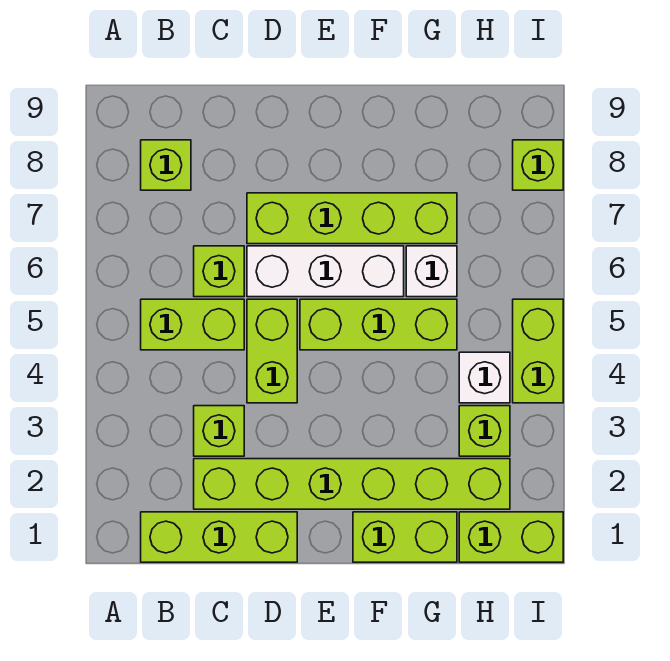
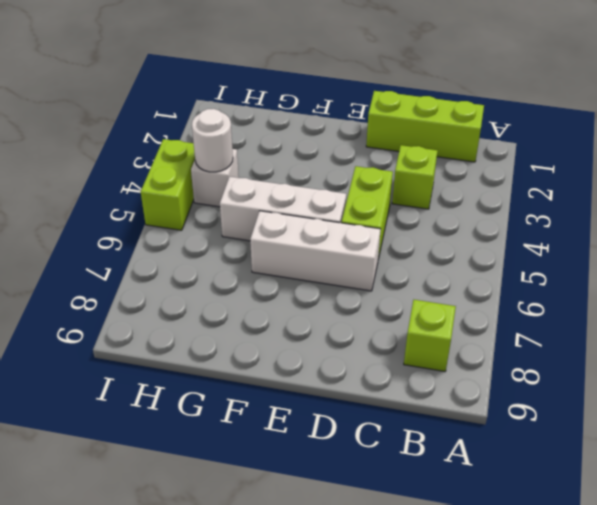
white 1x3 brick [220,177,346,241] -> lime 1x3 brick [300,299,457,350]
white 1x1 round brick [192,109,233,172] -> none
none -> lime 1x2 brick [141,299,244,350]
none -> lime 1x6 brick [194,459,510,509]
none -> lime 1x1 brick [194,246,244,297]

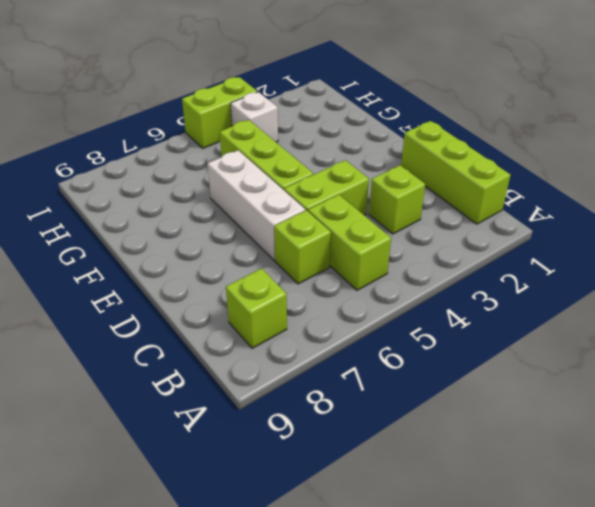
none -> lime 1x6 brick [194,459,510,509]
none -> lime 1x4 brick [247,193,457,244]
none -> lime 1x2 brick [353,512,457,562]

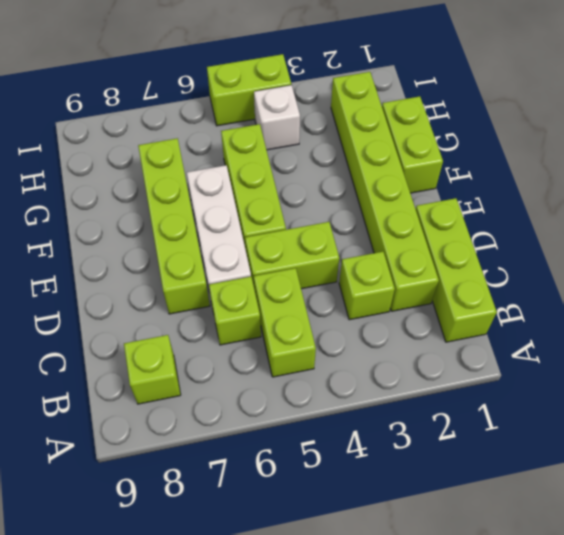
none -> white 1x1 brick [406,246,457,297]
none -> lime 1x2 brick [459,512,563,562]
none -> lime 1x1 brick [459,406,510,456]

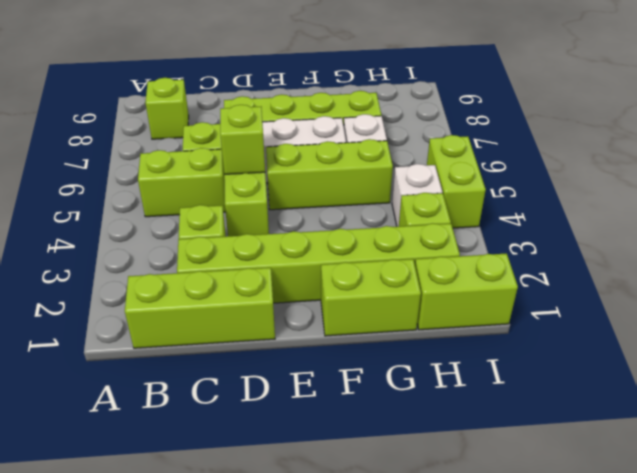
lime 1x1 brick [220,105,265,174] -> lime 1x1 brick moved to [513,140,563,190]

